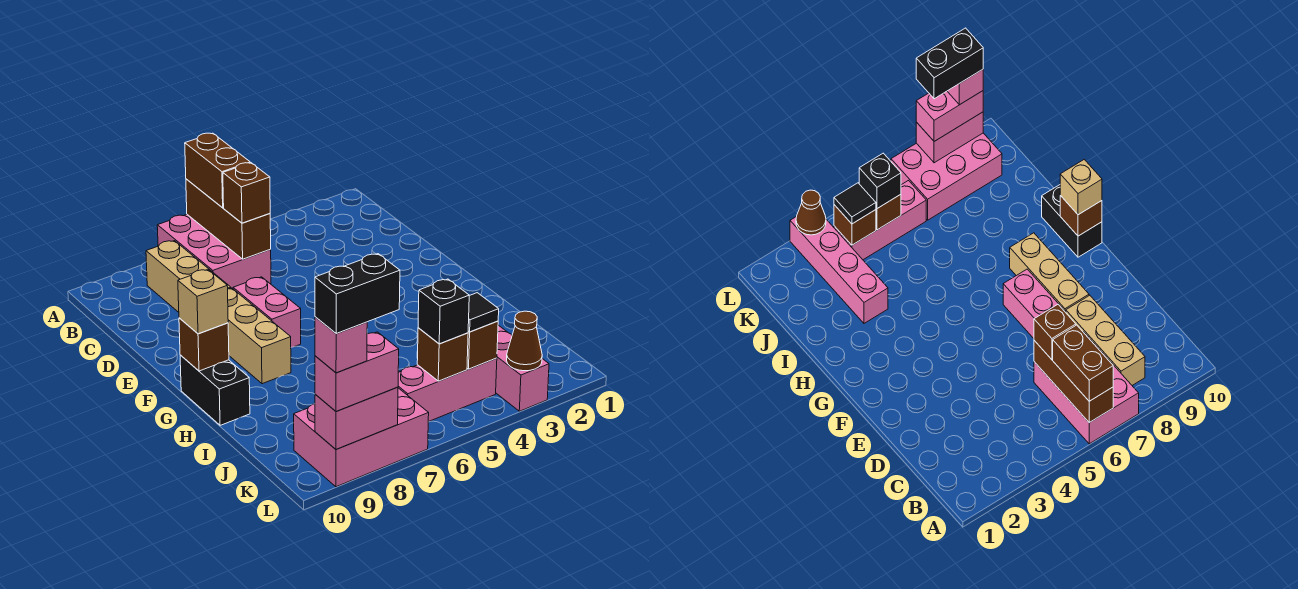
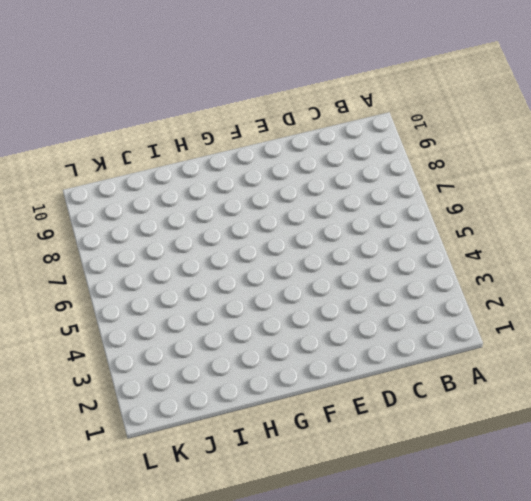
none -> pink 2x3 brick [157,215,271,289]
none -> tan 1x3 brick [146,241,231,312]
none -> pink 1x2 brick [233,277,301,347]

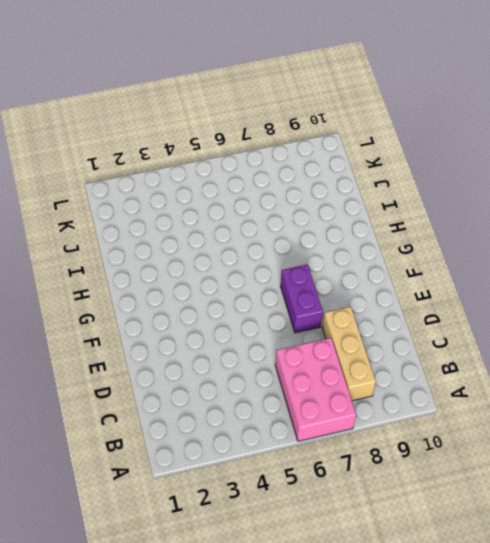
purple 1x2 brick [281,264,323,333] -> pink 1x2 brick [233,277,301,347]
none -> tan 1x3 brick [228,288,291,384]
none -> black 1x2 brick [180,355,250,425]
none -> pink 1x4 brick [496,325,549,411]

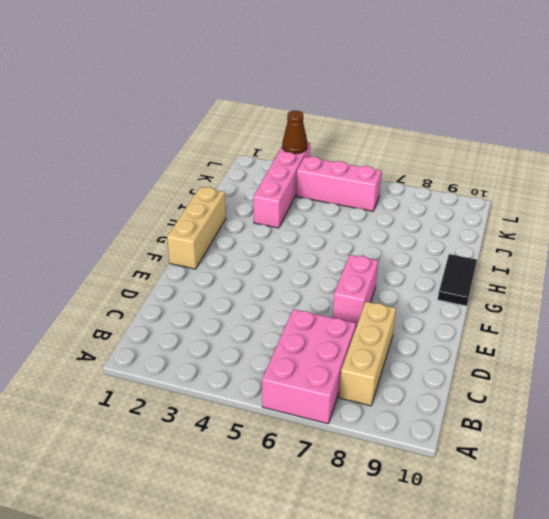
tan 1x3 brick [167,187,226,269] -> tan 1x3 brick moved to [228,288,291,384]
black 1x2 tile [438,254,477,306] -> black 1x2 brick [180,355,250,425]
none -> pink 2x3 brick [294,388,429,487]
none -> brown 1x3 brick [186,179,271,259]
none -> brown 1x1 brick [179,318,229,371]

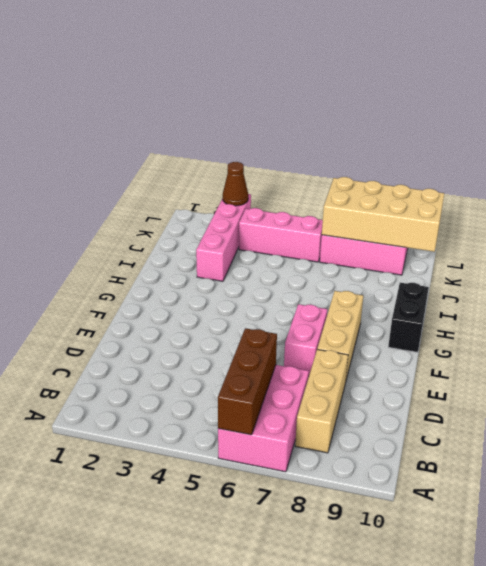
tan 2x4 brick [322,177,444,252] -> pink 1x2 brick [315,387,398,449]
none -> brown 1x1 brick [179,318,229,371]
none -> brown 1x1 brick [467,321,498,369]
none -> brown 1x1 brick [417,328,468,381]

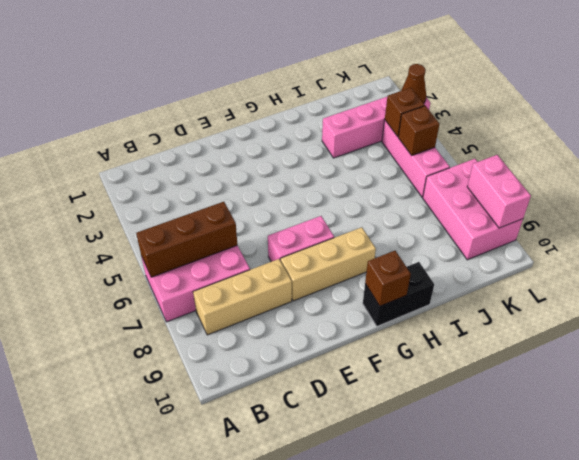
none -> brown 1x2 brick [185,133,250,208]
none -> brown 1x1 brick [223,163,270,223]
none -> tan 1x1 brick [178,269,228,334]

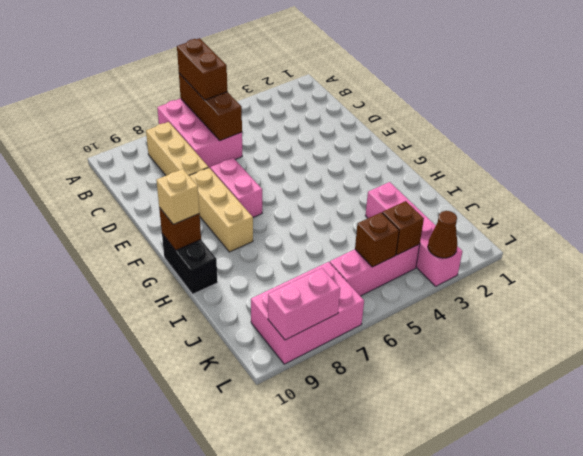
none -> brown 1x1 brick [223,163,270,223]
none -> black 1x1 tile [468,293,499,332]
none -> black 1x1 brick [418,279,469,344]

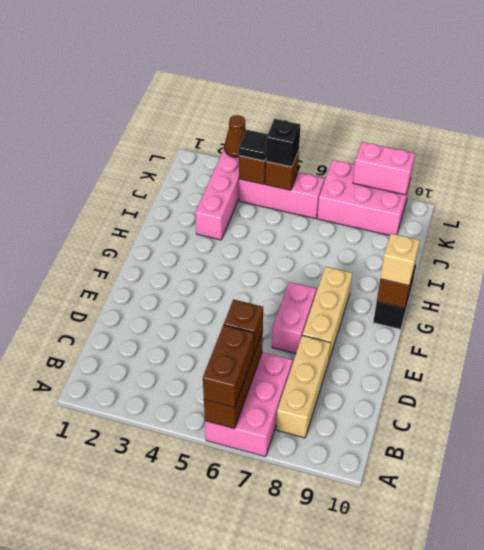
none -> pink 1x2 brick [315,332,399,412]
none -> pink 1x1 brick [315,317,367,373]
none -> black 1x2 brick [315,254,400,333]

